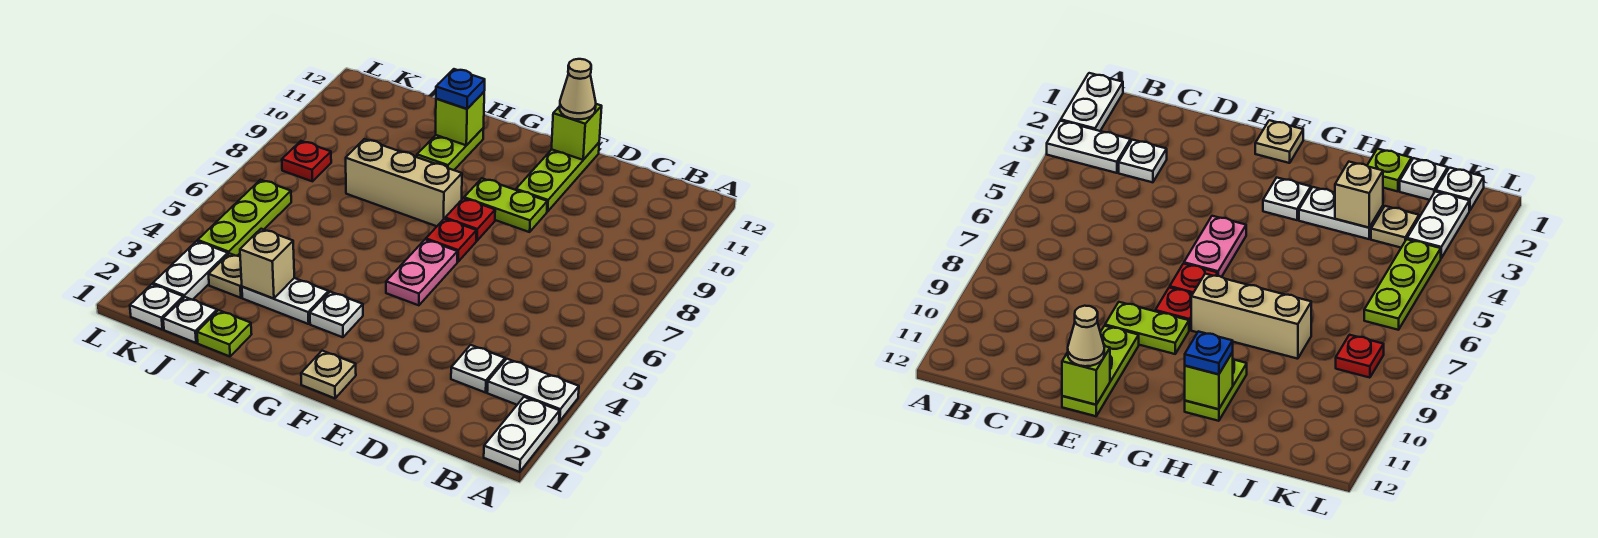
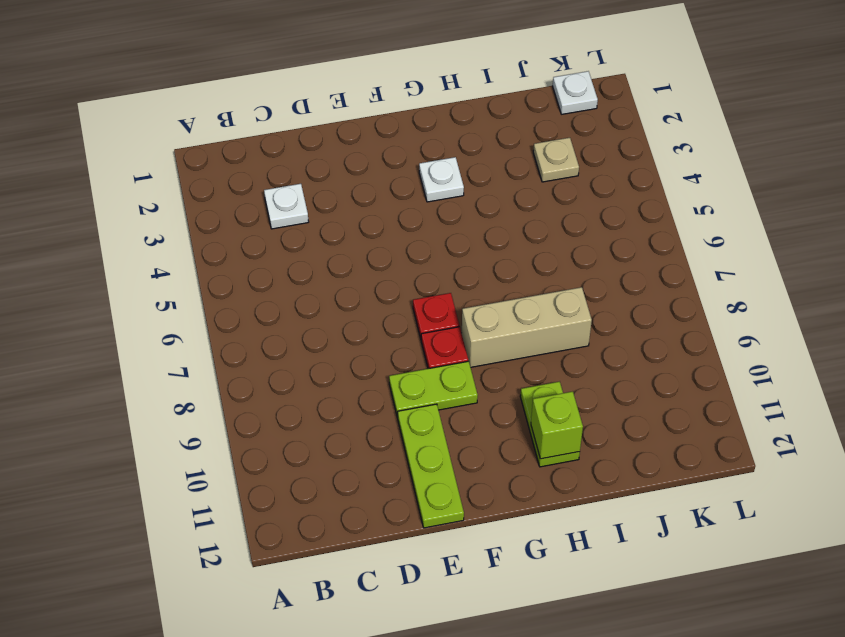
none -> white 1x2 plate [484,397,560,472]
none -> white 1x2 plate [487,359,579,421]
none -> tan 1x1 plate [301,351,356,398]

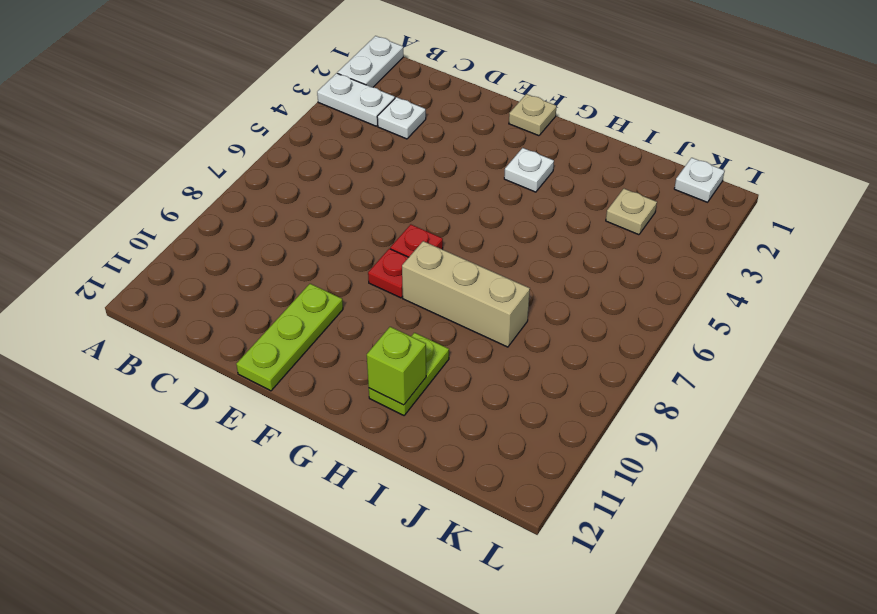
none -> lime 1x2 plate [464,178,547,232]
none -> pink 1x2 plate [386,240,457,305]
none -> white 1x2 plate [242,278,329,324]

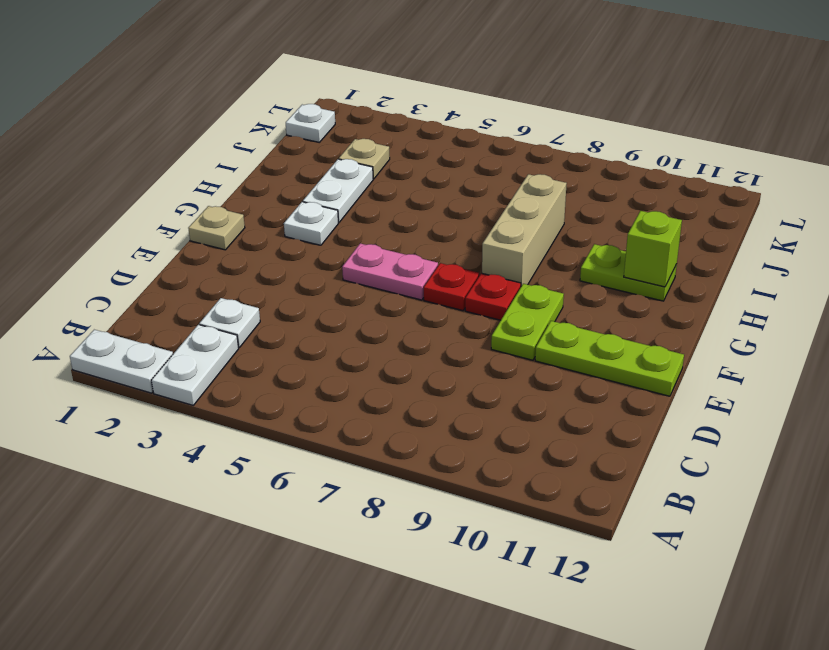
none -> lime 1x1 plate [197,310,252,356]
none -> white 1x1 plate [163,297,217,343]
none -> white 1x2 plate [153,241,228,300]

